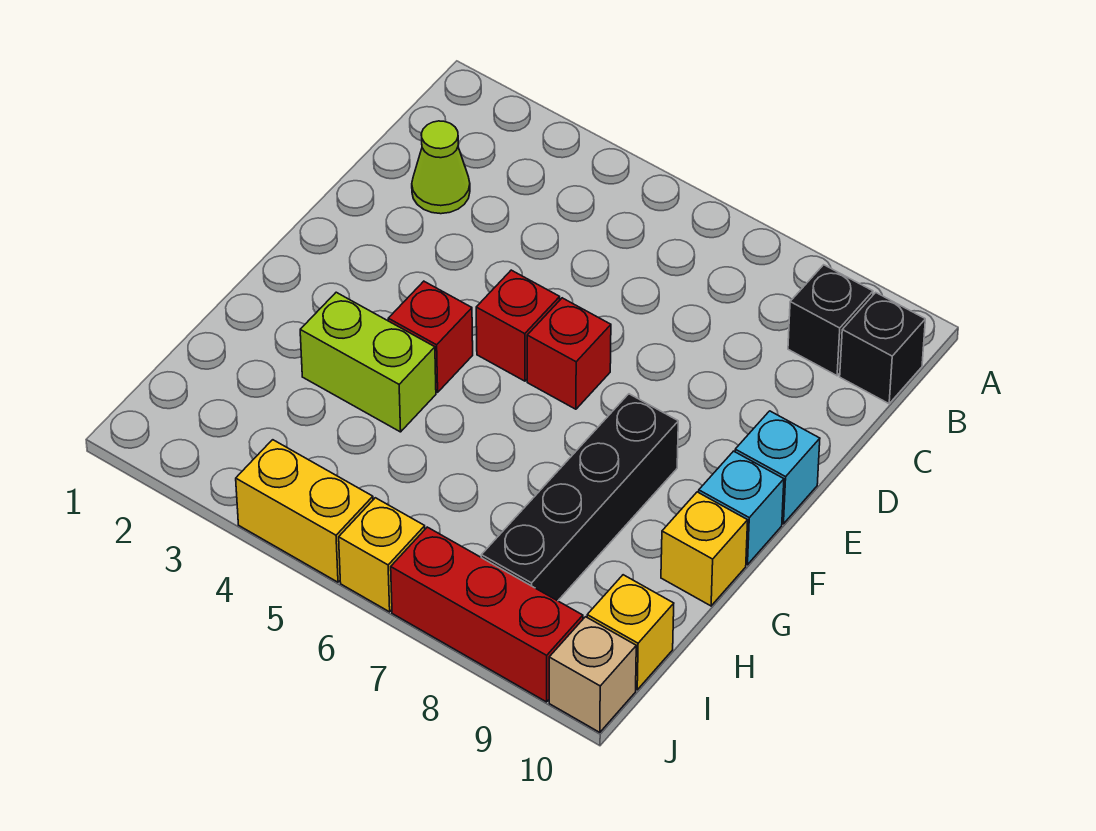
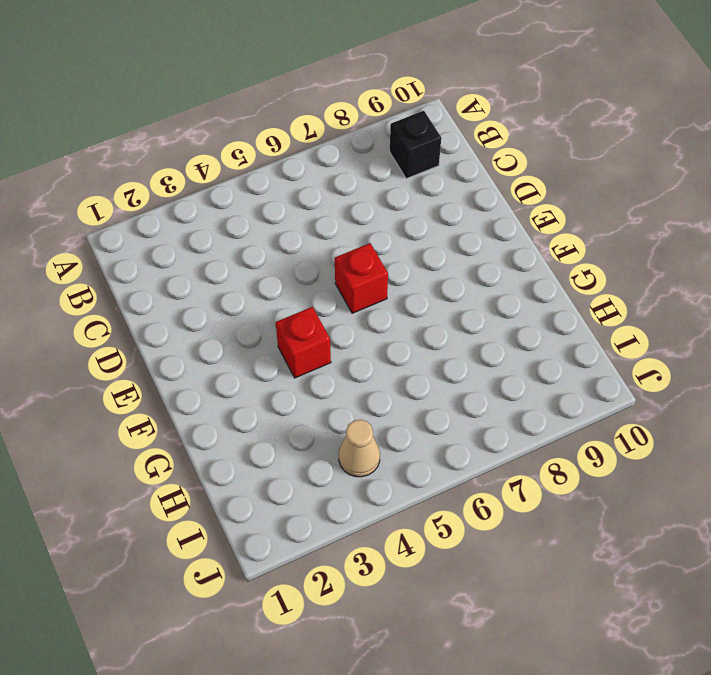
tan 1x1 cone [339,420,380,477] -> none
none -> black 1x1 brick [840,292,925,404]
none -> lime 1x1 cone [412,121,470,214]
none -> red 1x1 brick [476,270,560,381]

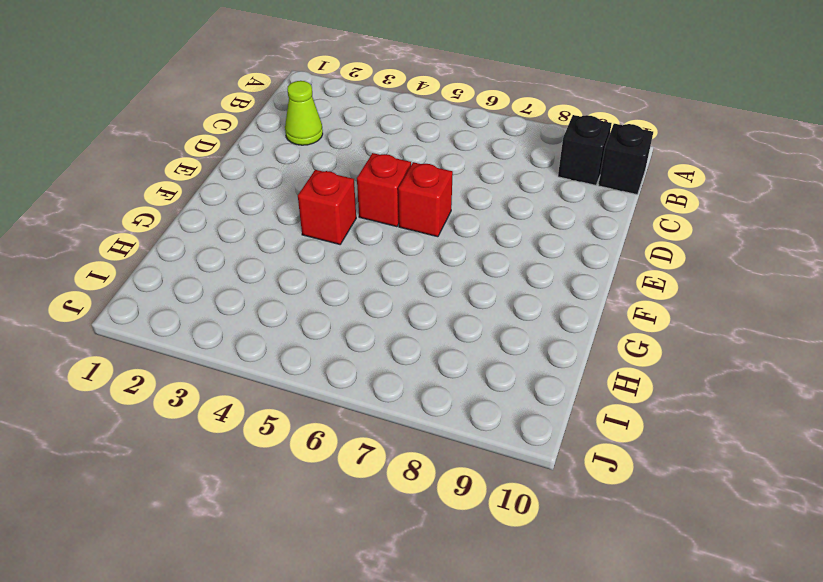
none -> cyan 1x1 brick [735,411,820,524]
none -> black 1x4 brick [481,394,678,601]
none -> cyan 1x1 brick [699,451,784,565]

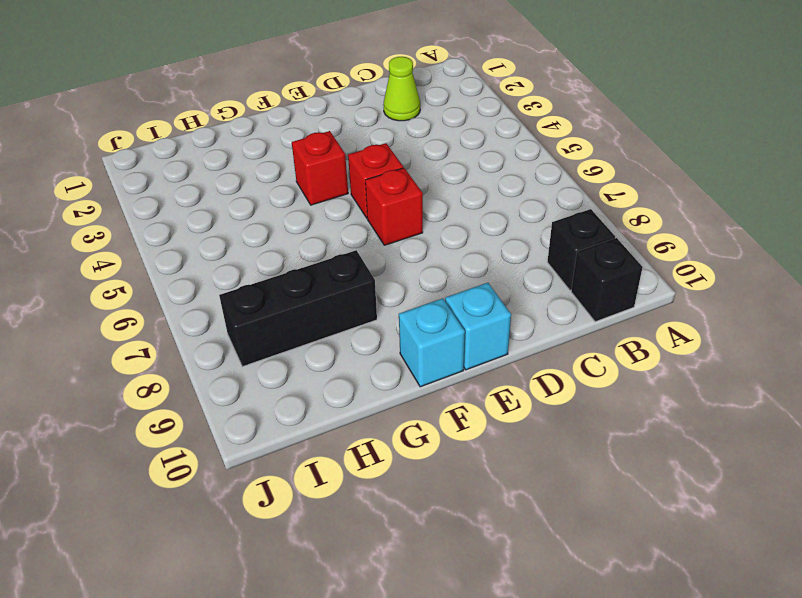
black 1x3 brick [219,250,377,367] -> black 1x4 brick [481,394,678,601]
none -> lime 1x2 brick [300,292,436,432]
none -> yellow 1x1 brick [661,492,748,606]
none -> yellow 1x1 brick [587,575,674,690]

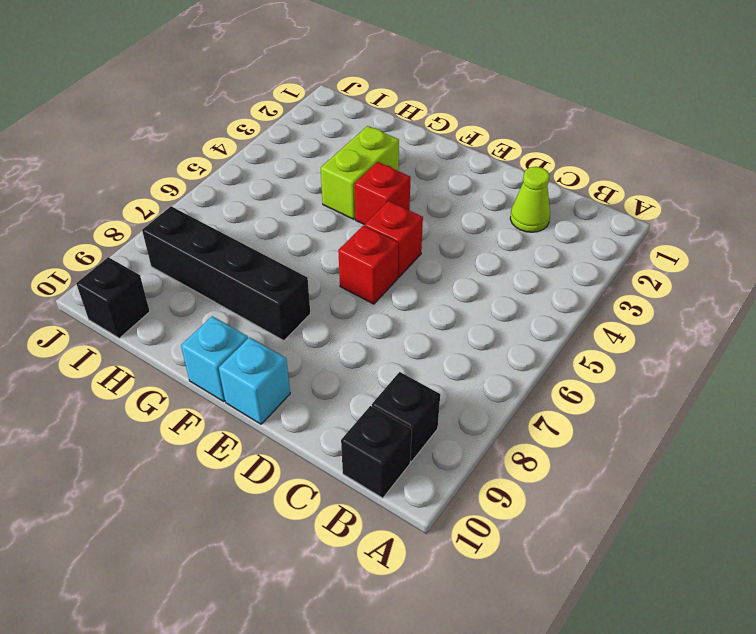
black 1x1 brick [76,257,150,338] -> yellow 1x1 brick [587,575,674,690]
none -> yellow 1x1 brick [661,492,748,606]
none -> yellow 1x2 brick [236,440,373,582]
none -> yellow 1x1 brick [339,498,425,612]

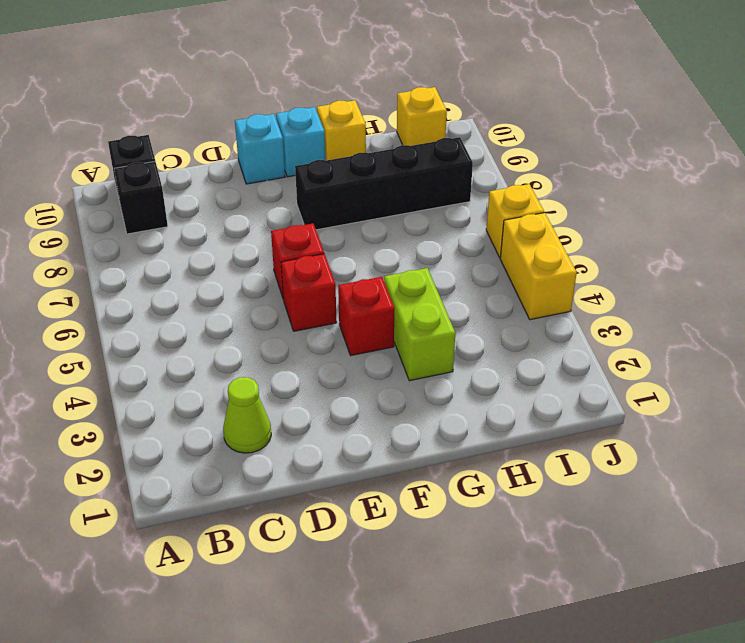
none -> red 1x3 brick [391,527,583,702]
none -> tan 1x1 brick [549,617,636,732]

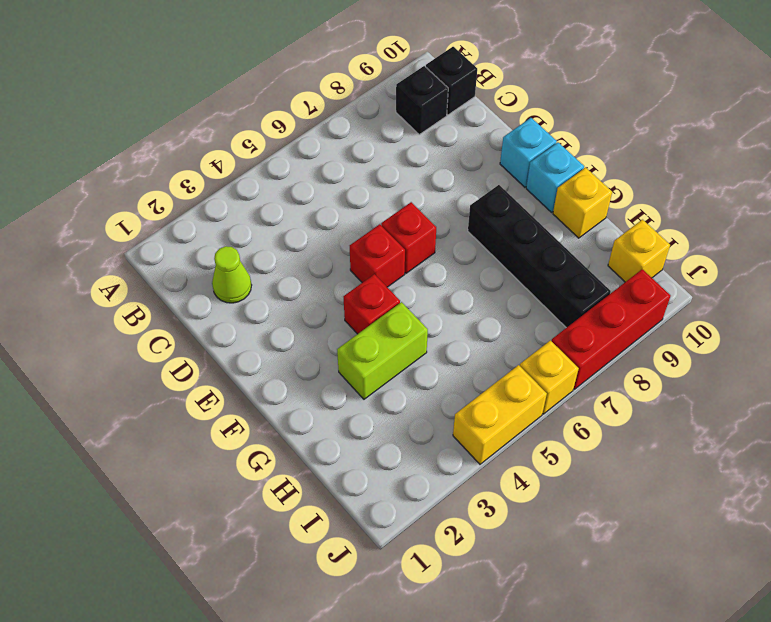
none -> tan 1x1 brick [549,617,636,732]

